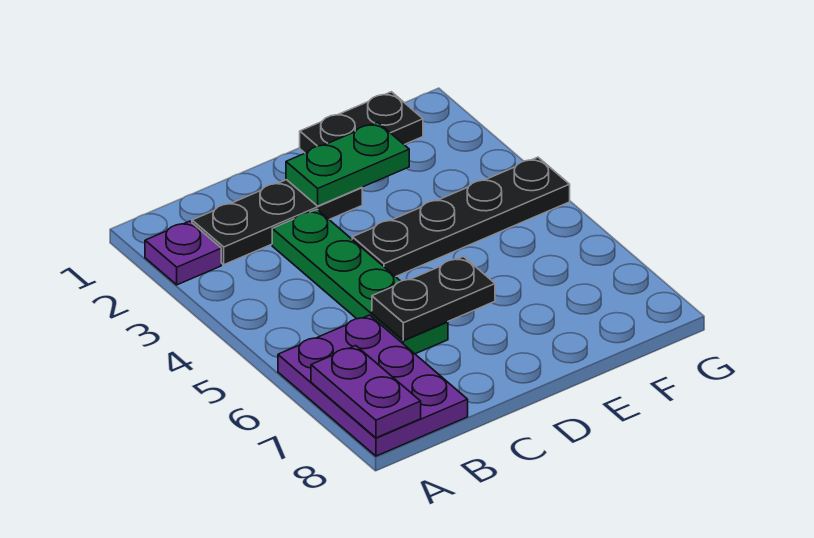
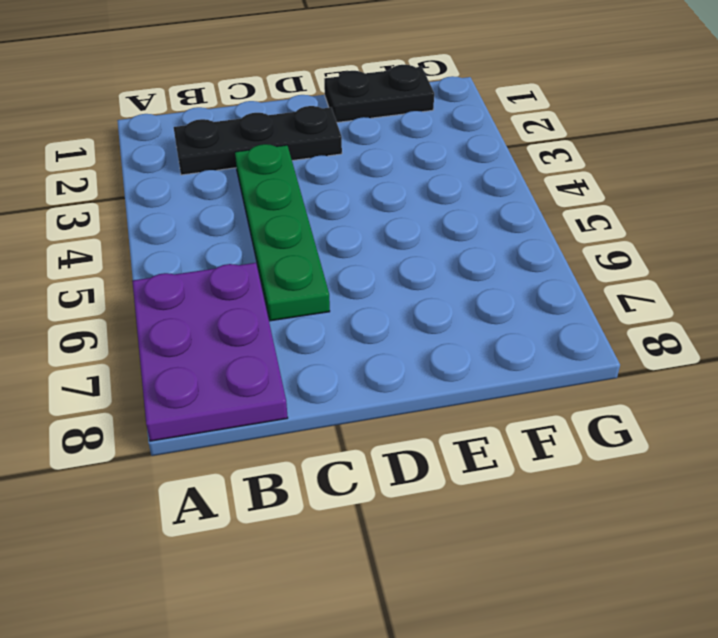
none -> purple 1x1 plate [145,221,221,285]
none -> black 1x4 plate [352,157,570,277]

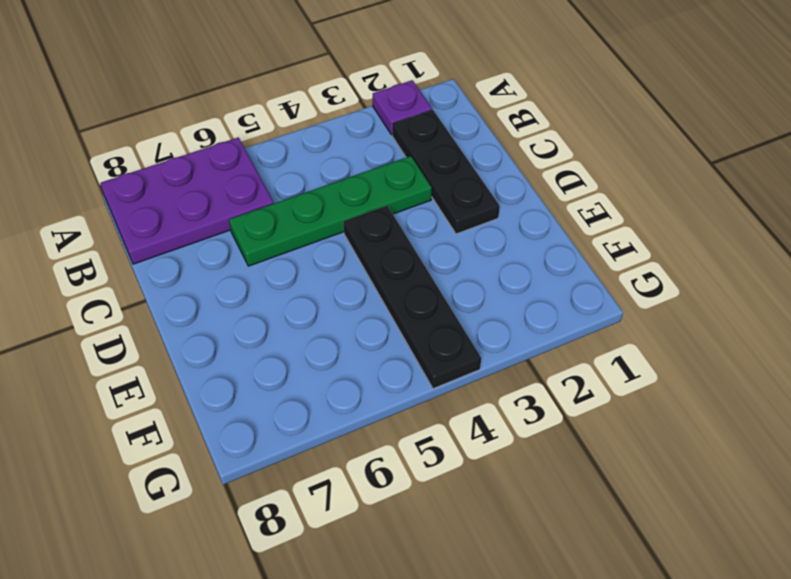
none -> black 1x2 plate [300,92,423,153]
none -> purple 1x2 plate [311,346,421,438]

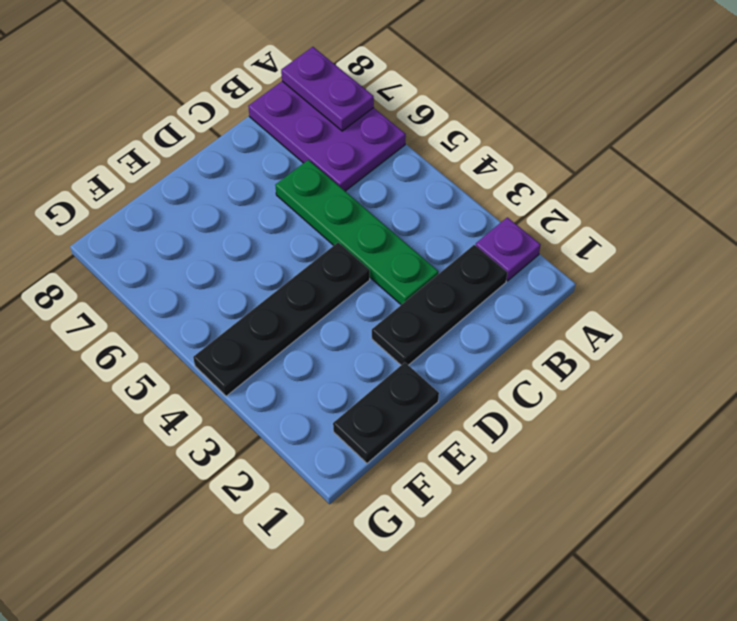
none -> black 1x2 plate [372,257,495,340]
none -> green 1x2 plate [286,122,409,206]

